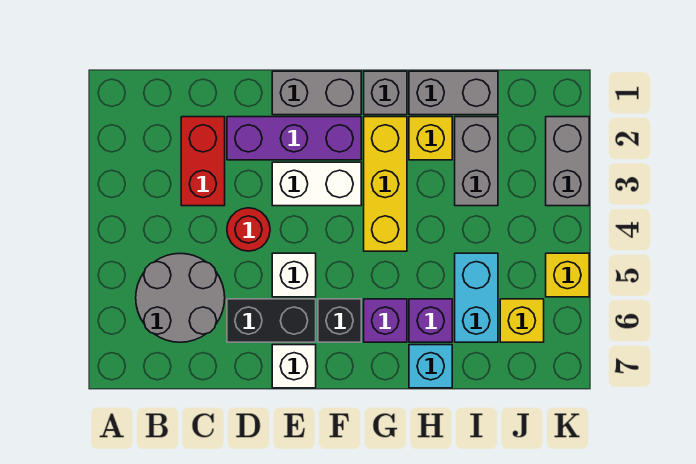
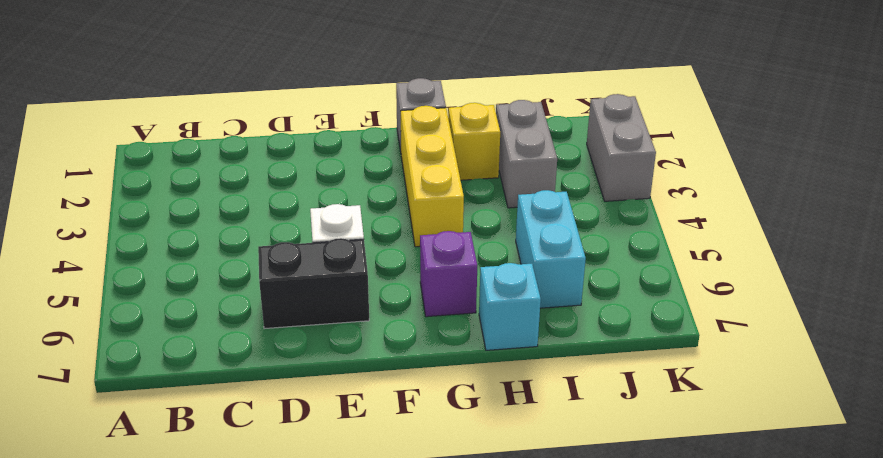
none -> grey 2x2 round brick [136,253,225,342]
none -> red 1x2 brick [181,117,225,206]
none -> purple 1x3 brick [227,117,361,160]

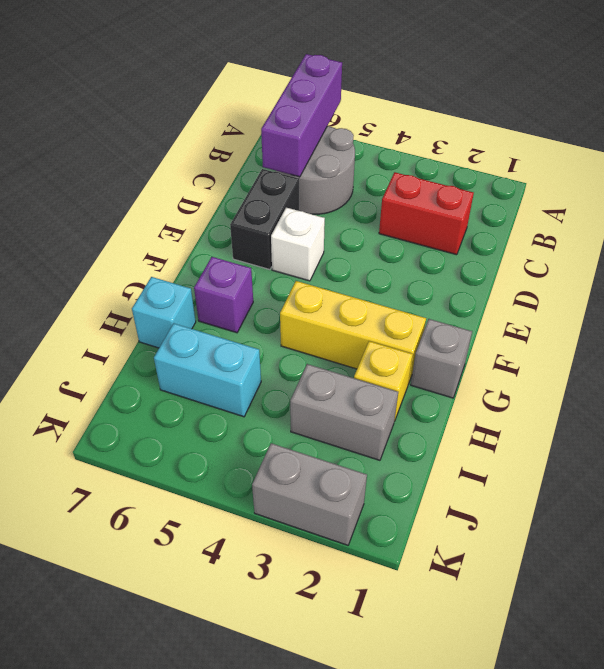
purple 1x3 brick [261,54,342,177] -> purple 1x3 brick moved to [227,117,361,160]
none -> red 1x1 round brick [227,208,270,251]
none -> grey 1x2 brick [272,71,361,115]
none -> white 1x2 brick [272,162,361,206]

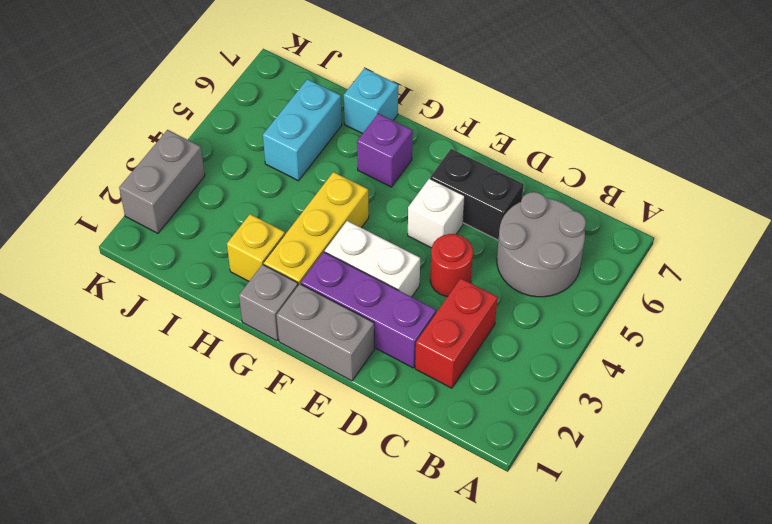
none -> white 1x1 brick [272,345,316,388]
none -> black 1x1 brick [318,299,361,342]
none -> grey 1x2 brick [409,71,498,115]

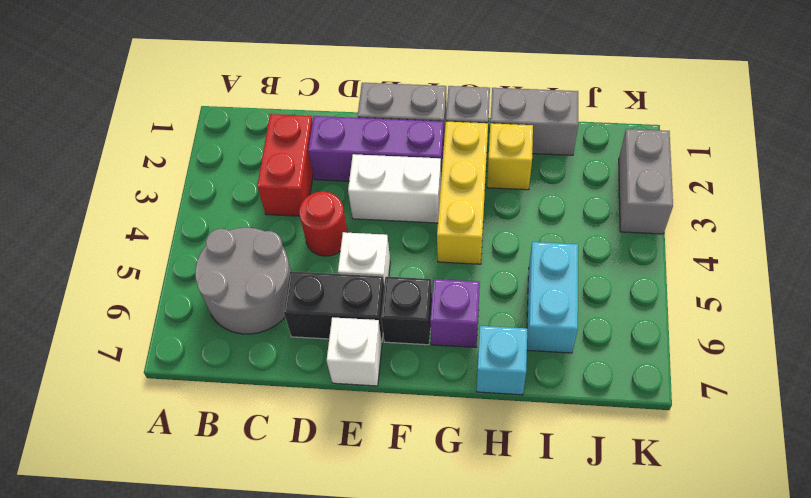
none -> purple 1x1 brick [409,299,452,342]
none -> grey 1x2 brick [455,117,498,206]
none -> yellow 1x1 brick [500,299,544,342]

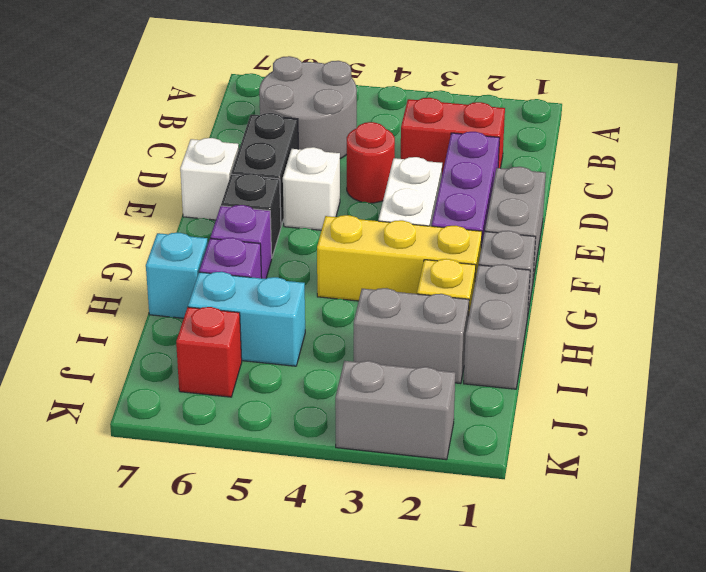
red 1x1 brick [176,307,242,397] -> yellow 1x1 brick [500,299,544,342]
none -> yellow 1x1 brick [546,253,589,297]

